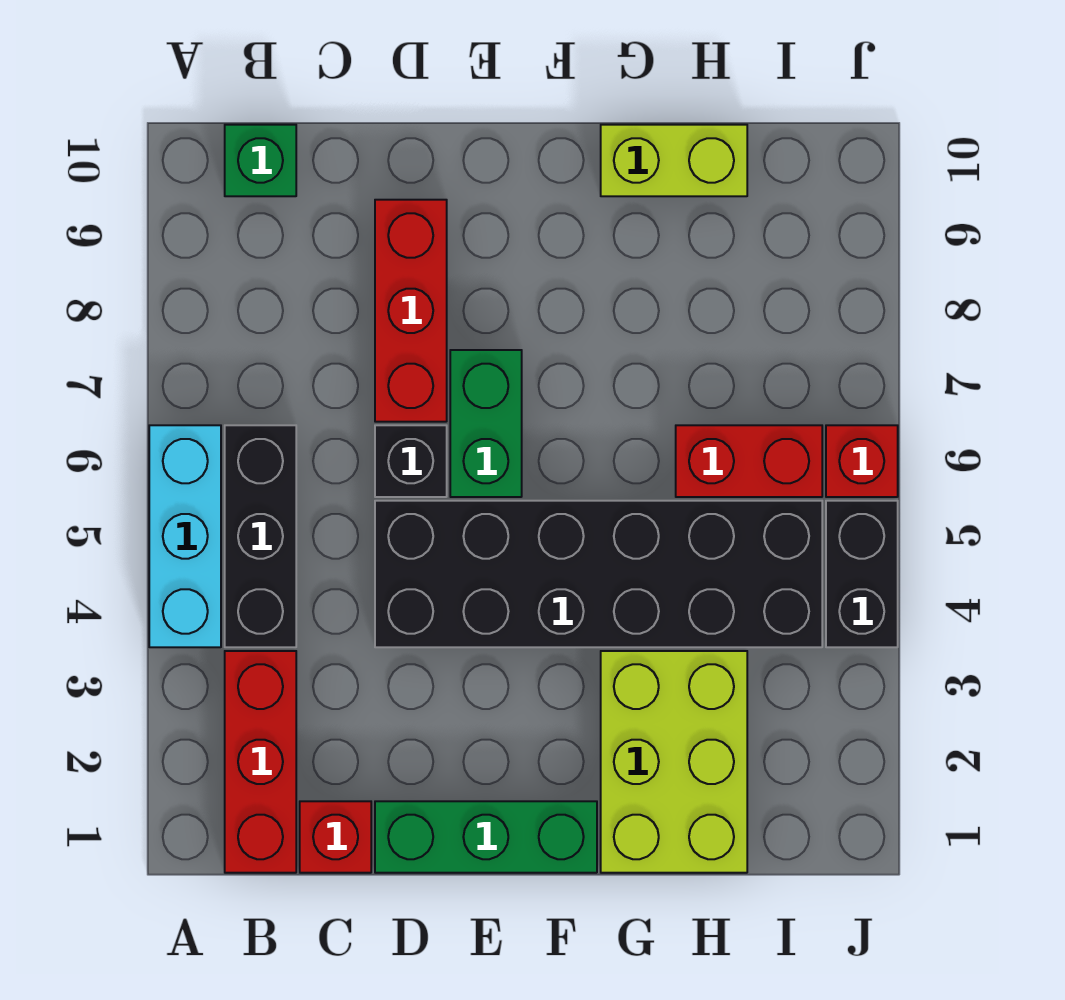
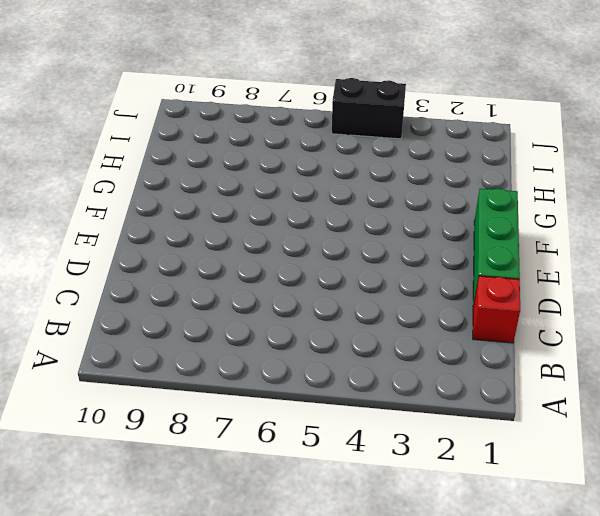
none -> cyan 1x3 brick [149,425,221,647]
none -> red 1x3 brick [225,651,296,873]
none -> black 1x3 brick [225,425,296,647]

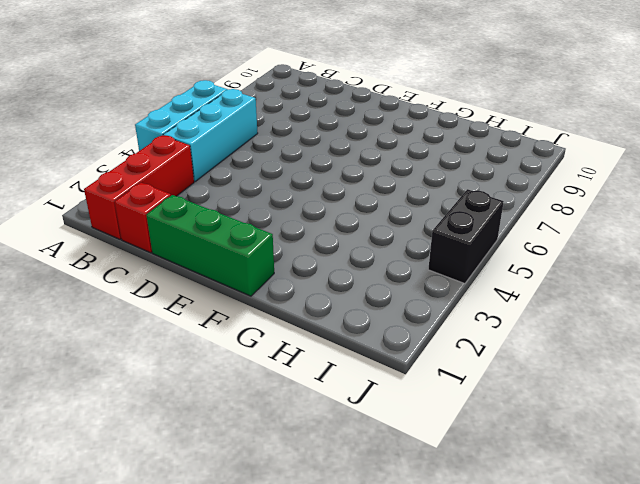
cyan 1x3 brick [163,89,258,181] -> black 1x3 brick [225,425,296,647]
none -> green 1x1 brick [225,125,296,196]
none -> black 2x6 brick [375,501,822,647]
none -> black 1x1 brick [375,425,447,497]

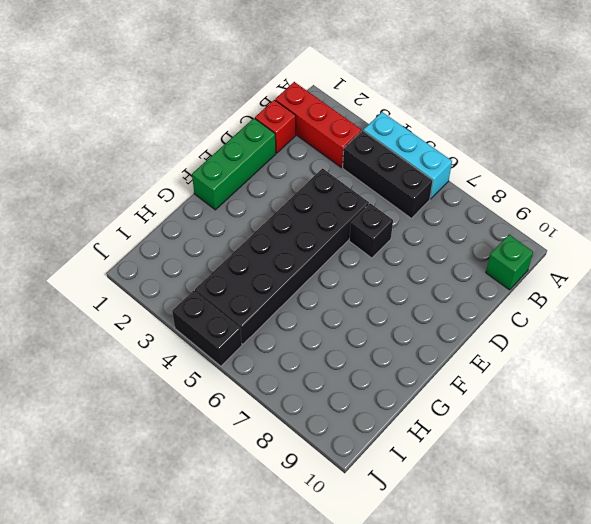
none -> red 1x3 brick [375,200,447,422]
none -> green 1x2 brick [450,350,522,497]
none -> lime 2x3 brick [601,651,747,873]

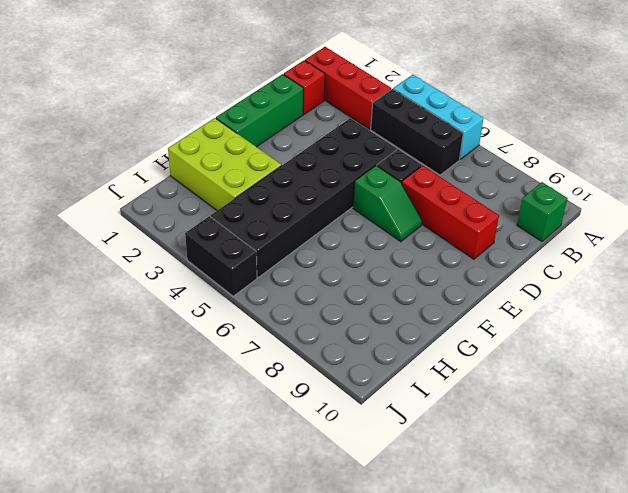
green 1x2 slope [353,166,422,242] -> green 1x2 brick [450,350,522,497]
none -> lime 1x2 brick [601,125,747,196]
none -> red 1x2 brick [676,425,822,497]
none -> red 1x1 brick [826,425,898,497]

